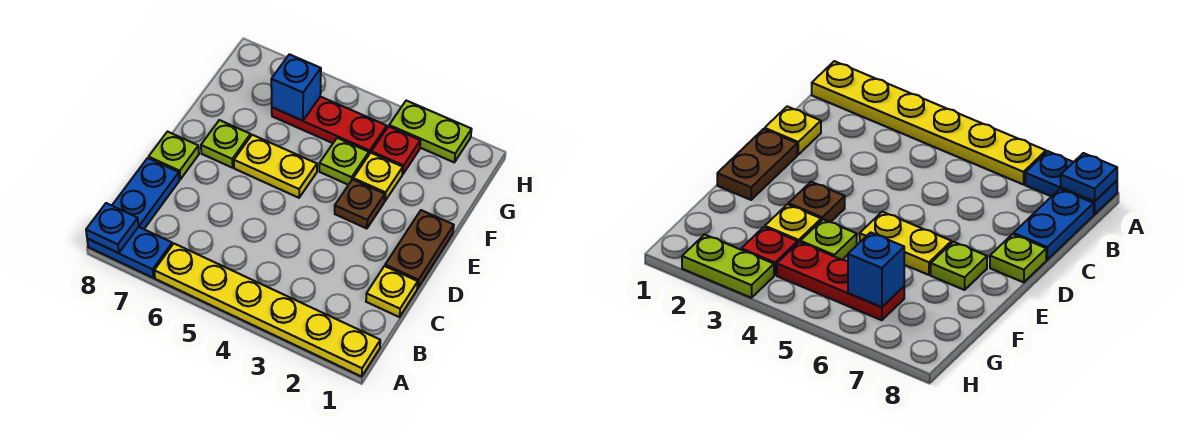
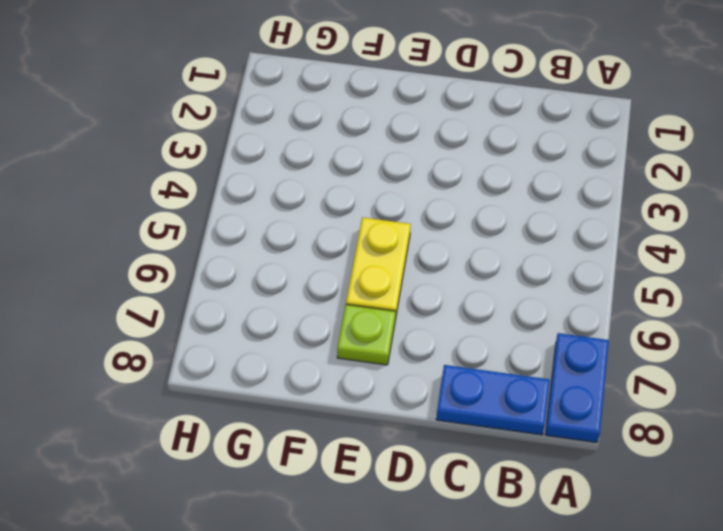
none -> yellow 1x6 plate [154,244,380,376]
none -> yellow 1x1 plate [366,266,418,317]
none -> brown 1x2 plate [385,210,454,288]

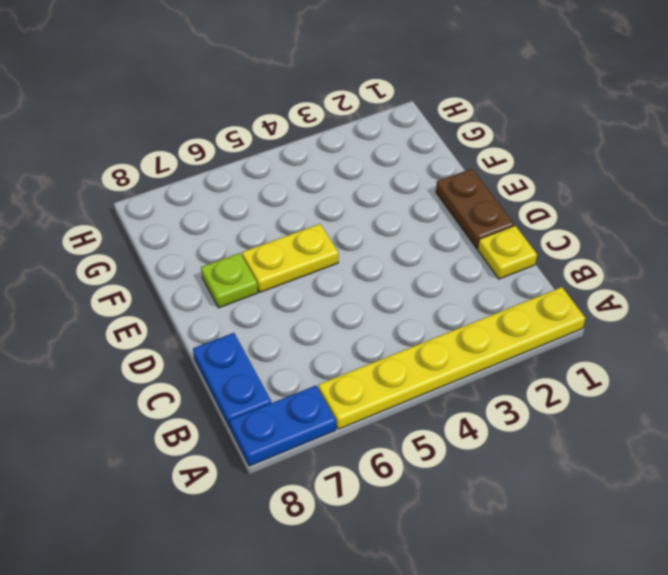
none -> lime 1x1 plate [149,132,199,179]
none -> brown 1x1 plate [335,180,385,229]
none -> yellow 1x1 plate [353,153,403,201]

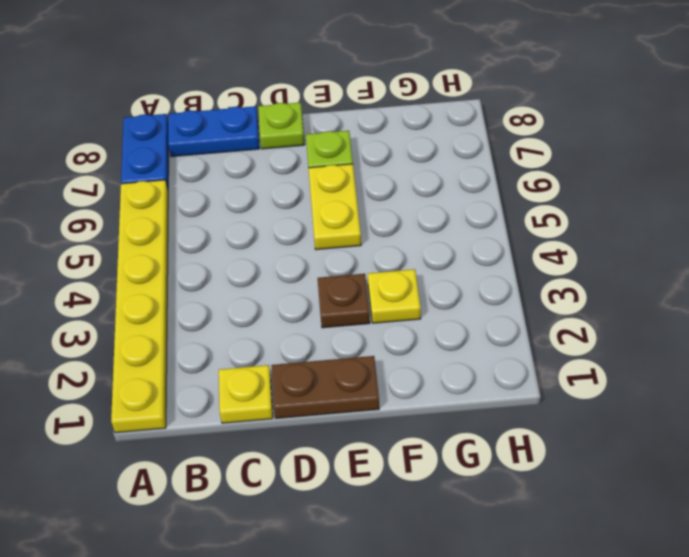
none -> lime 1x1 plate [319,138,369,185]
none -> red 1x1 plate [371,126,420,174]
none -> red 1x3 plate [272,97,387,154]

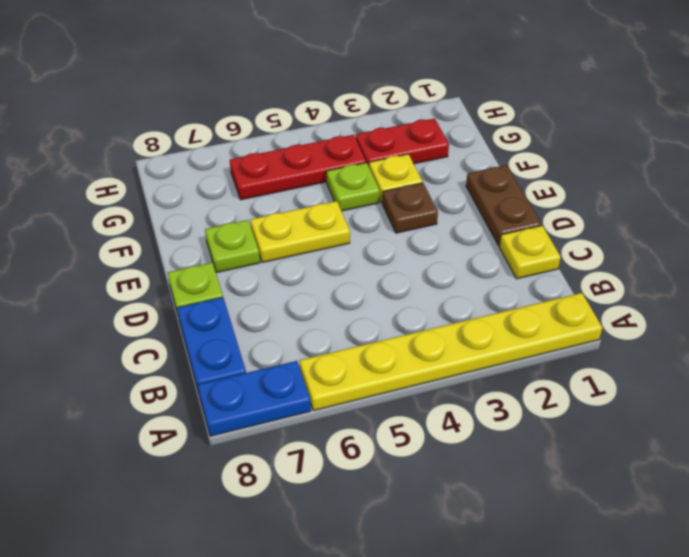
red 1x2 plate [356,119,449,166] -> red 1x1 plate [371,126,420,174]
none -> lime 1x2 plate [389,101,472,162]
none -> blue 1x1 plate [86,203,139,253]
none -> blue 1x1 brick [271,54,321,121]

